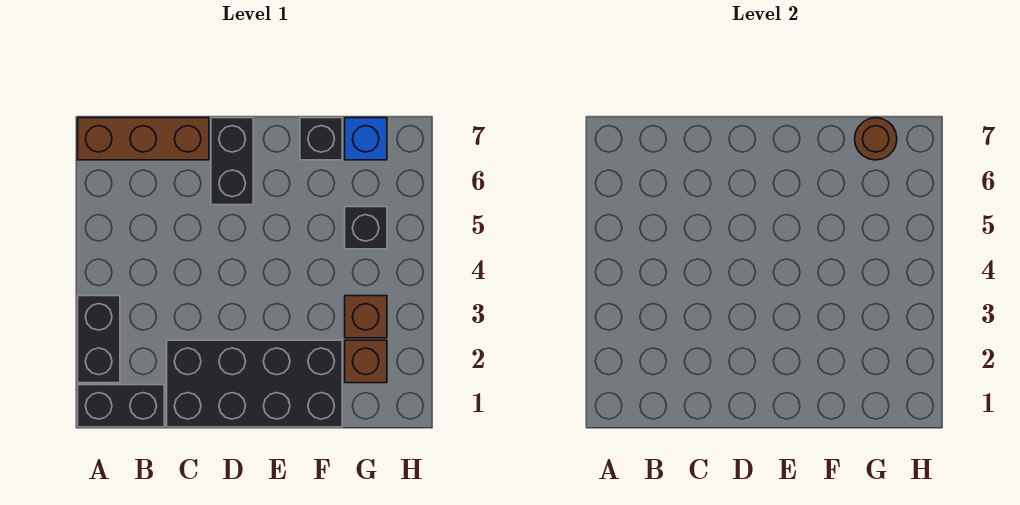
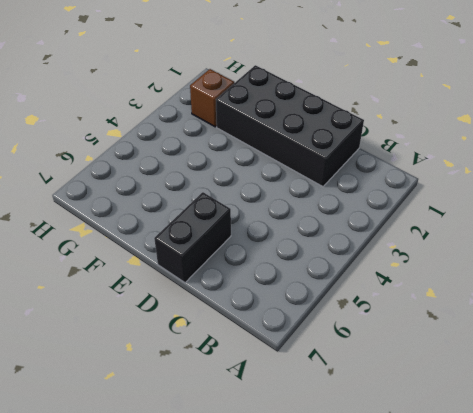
none -> black 1x2 brick [78,385,164,427]
none -> black 1x2 brick [78,296,120,383]

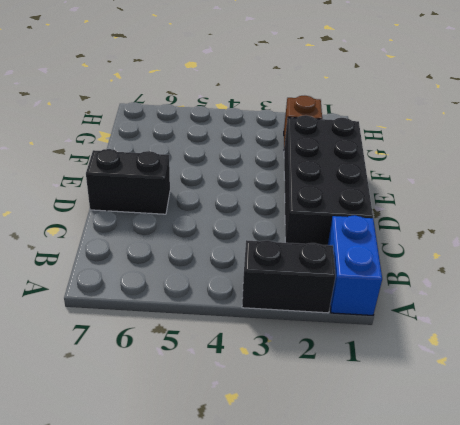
blue 1x2 brick [328,215,382,315] -> black 1x2 brick [78,385,164,427]
none -> brown 1x3 brick [78,118,209,160]
none -> black 1x1 brick [300,118,342,160]

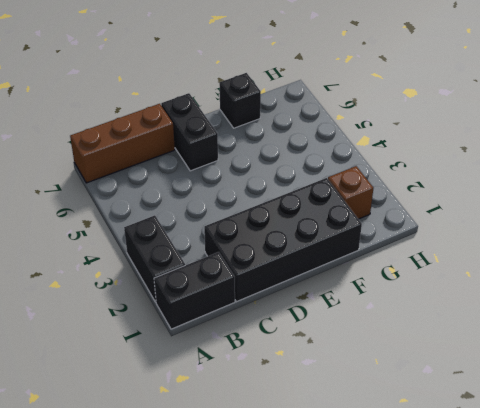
none -> brown 1x1 brick [345,296,387,338]
none -> black 1x1 brick [345,207,387,249]

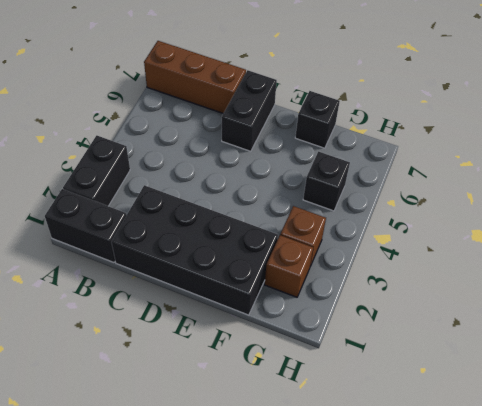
none -> blue 1x1 brick [345,118,387,160]
none -> brown 1x1 round brick [855,118,897,160]

